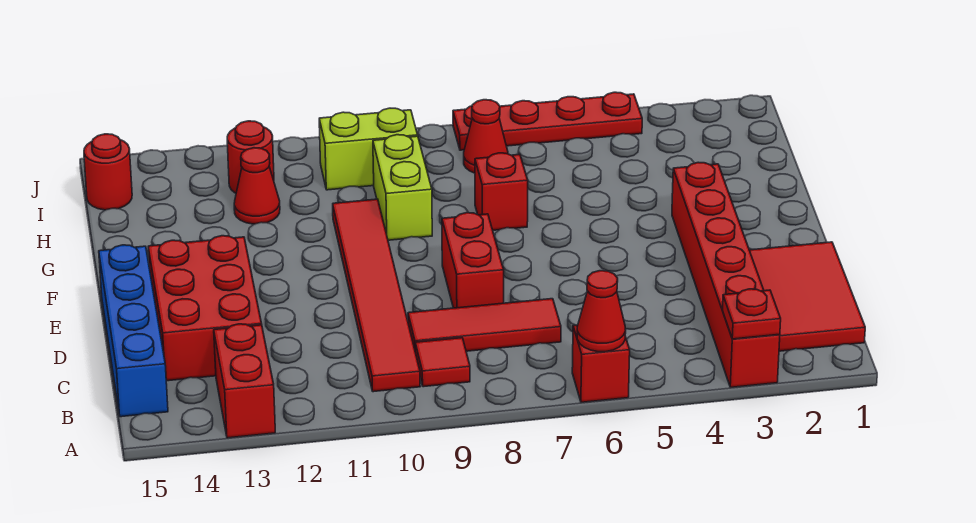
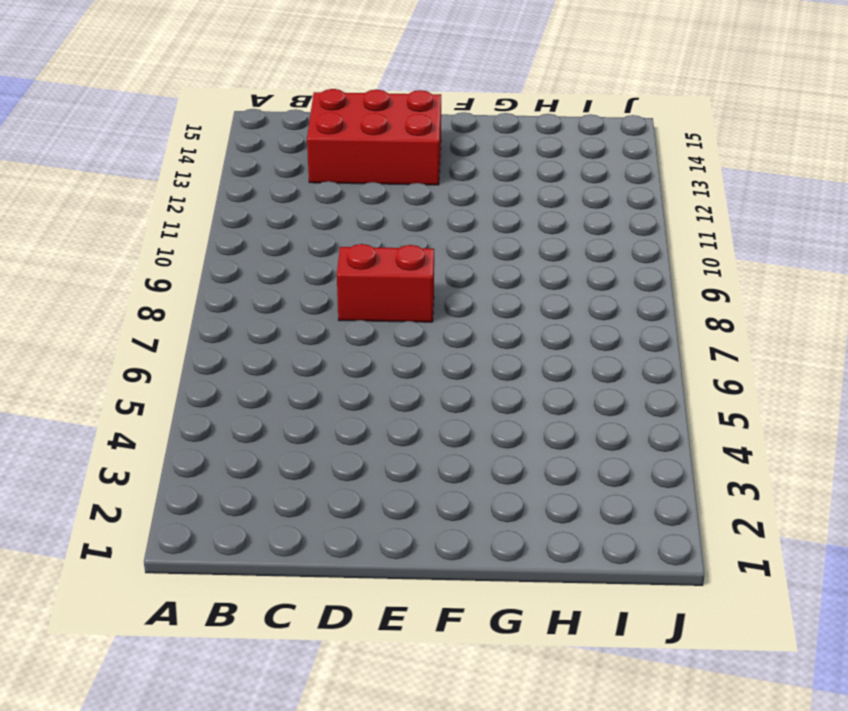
none -> red 1x6 brick [672,162,780,387]
none -> red 1x1 brick [572,325,630,402]
none -> red 1x2 brick [214,324,275,438]

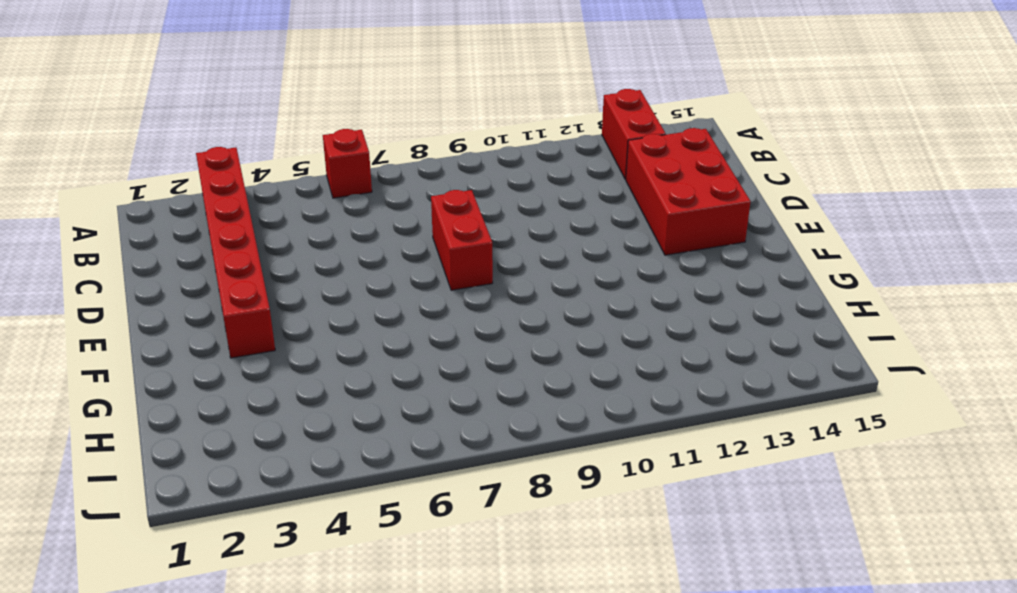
none -> red 2x3 tile [749,242,865,351]
none -> red 1x1 tile [415,338,470,387]
none -> red 1x6 tile [333,199,420,392]

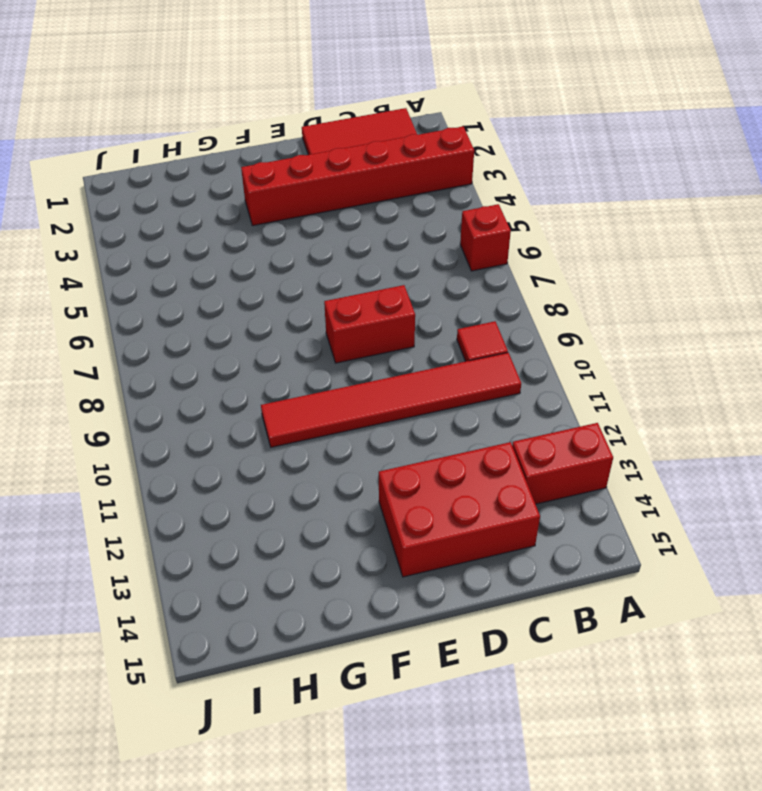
none -> blue 1x4 brick [99,245,168,417]
none -> red 1x3 tile [408,299,561,351]
none -> red 1x1 brick [475,153,528,230]

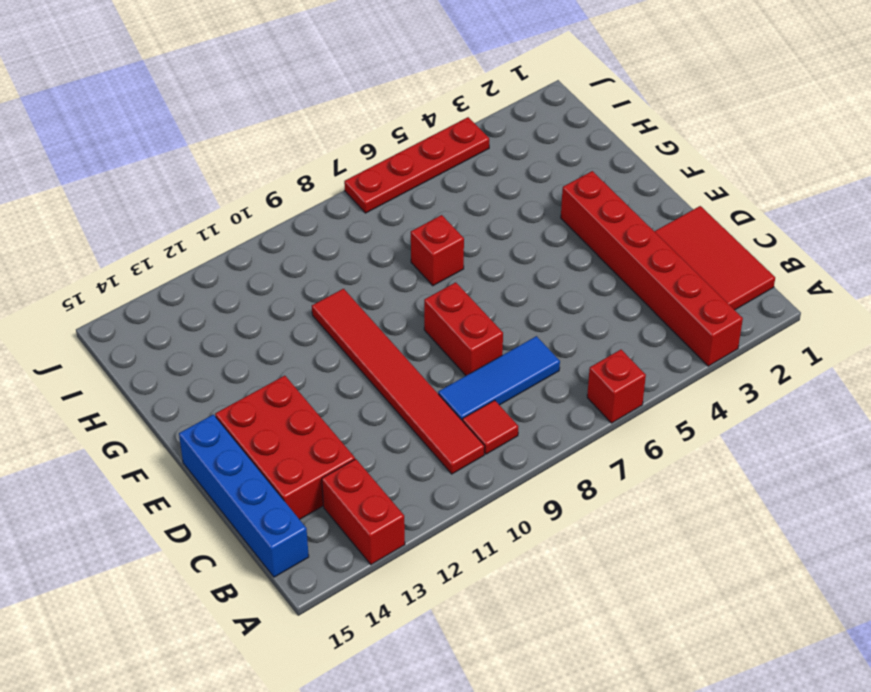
blue 1x3 tile [438,336,560,421] -> red 1x3 tile [408,299,561,351]
none -> lime 1x2 brick [373,135,432,240]
none -> red 1x1 cone [234,148,280,224]
none -> red 1x1 cone [464,100,508,173]

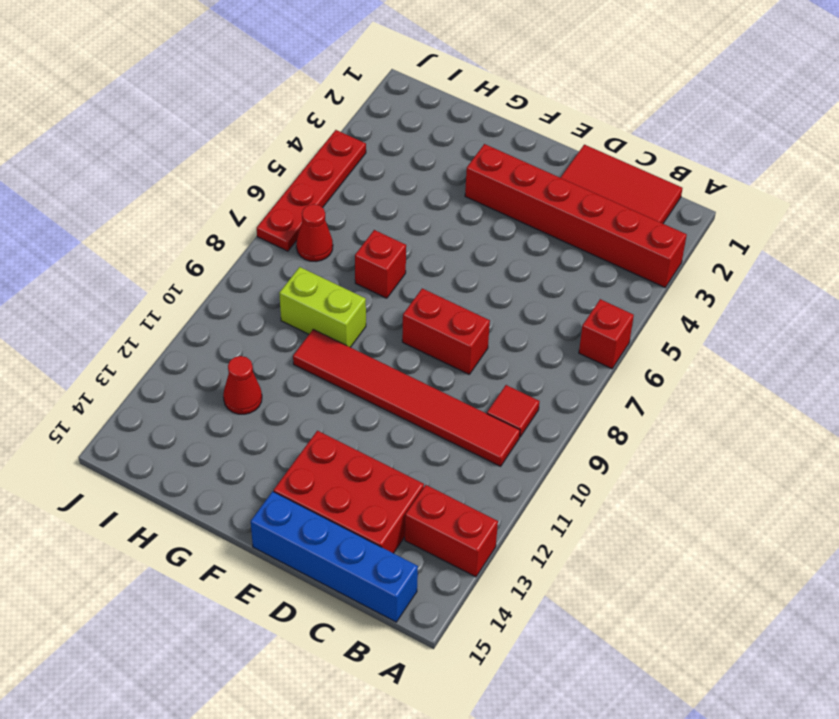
none -> red 1x3 tile [408,299,561,351]
none -> lime 1x2 brick [319,108,418,190]
none -> red 1x1 round brick [227,121,274,193]

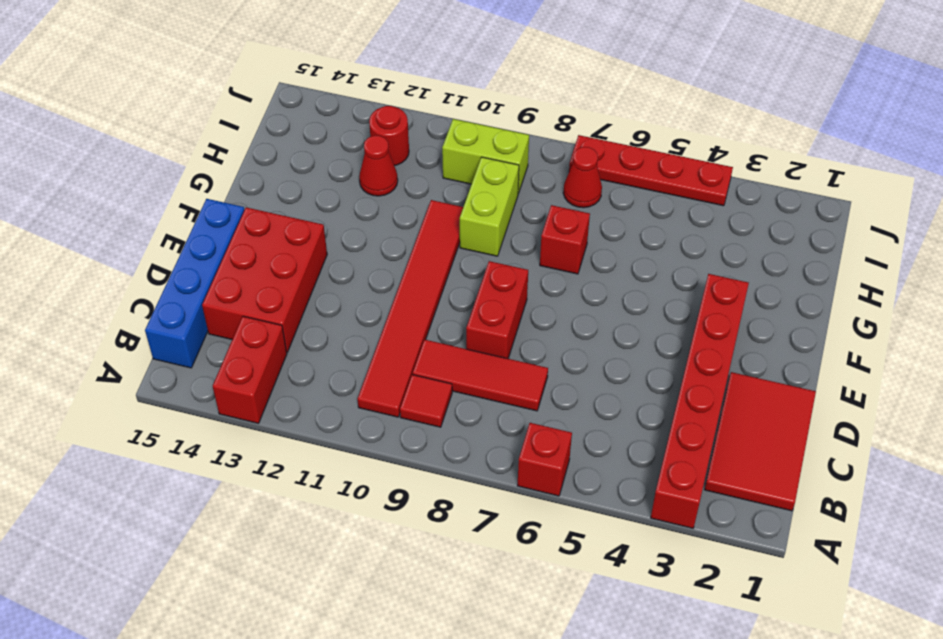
none -> red 1x1 round brick [84,134,132,210]
none -> red 1x1 plate [722,289,781,339]
none -> red 1x1 cone [577,271,626,352]

